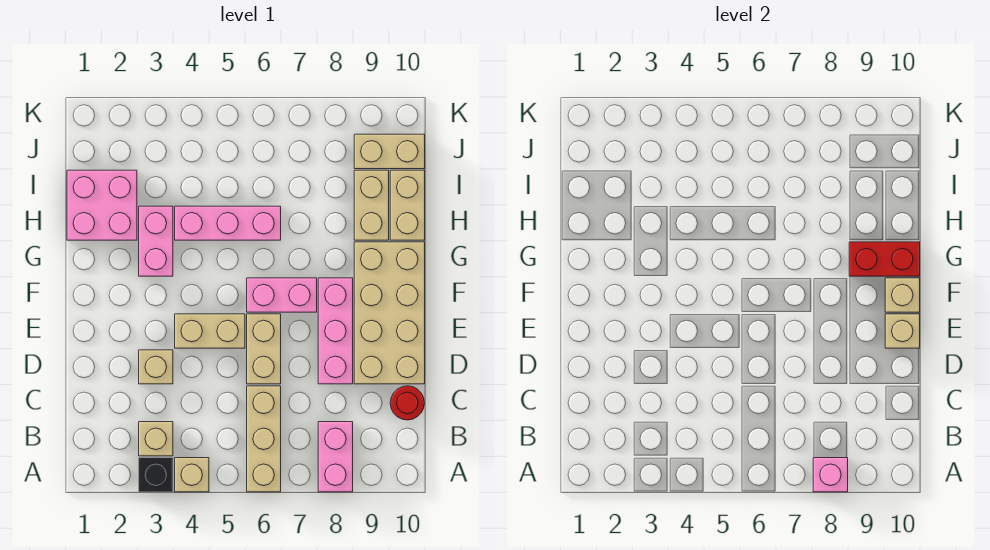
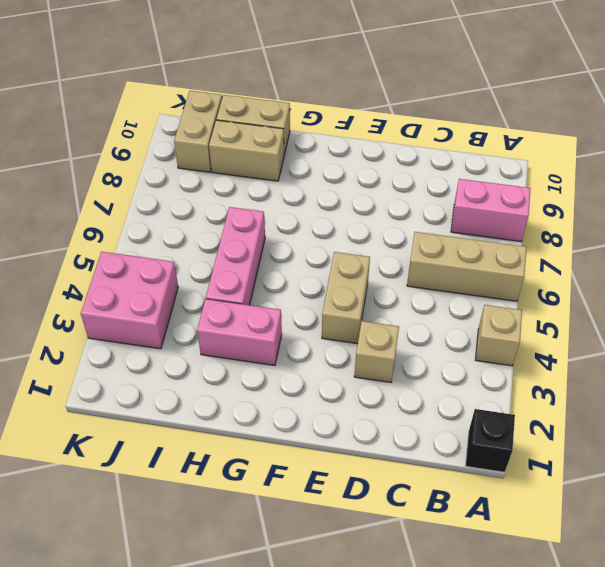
black 1x1 brick [466,409,515,472] -> black 1x1 brick moved to [139,458,173,492]
pink 2x2 brick [81,252,178,349] -> pink 2x2 brick moved to [67,170,137,240]
none -> tan 1x1 brick [139,422,173,456]
none -> red 1x1 round brick [390,386,424,420]
none -> tan 1x2 brick [247,314,281,384]

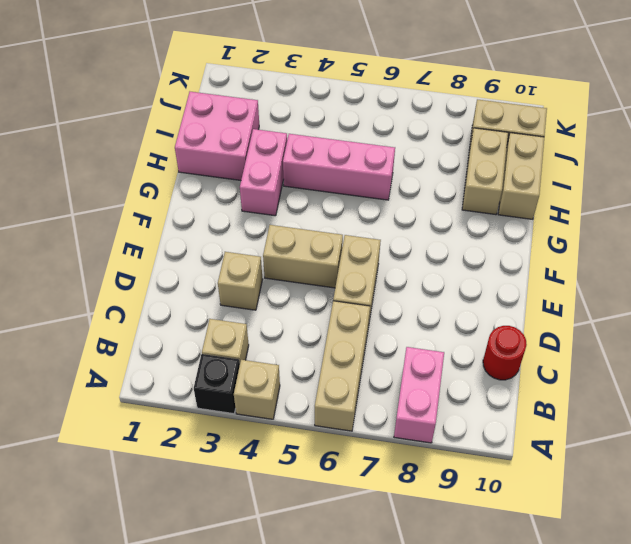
none -> pink 1x3 brick [318,278,353,384]
none -> tan 2x4 brick [354,242,425,384]
none -> pink 1x2 brick [247,278,317,312]

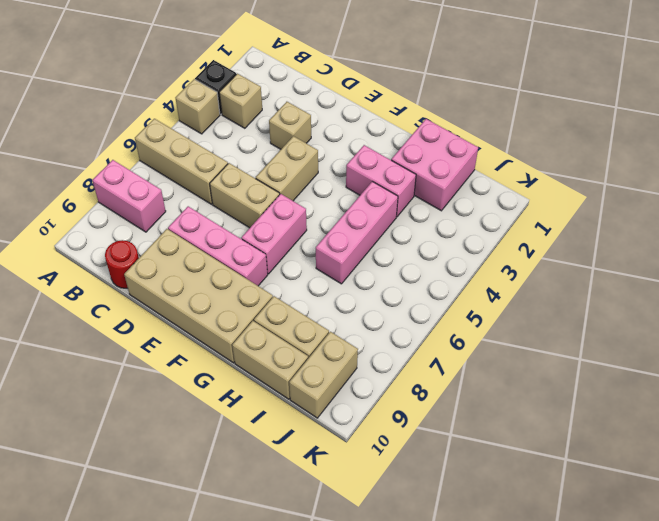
none -> pink 1x1 brick [813,458,848,492]
none -> tan 1x1 brick [885,314,920,348]
none -> tan 1x1 brick [885,278,920,312]

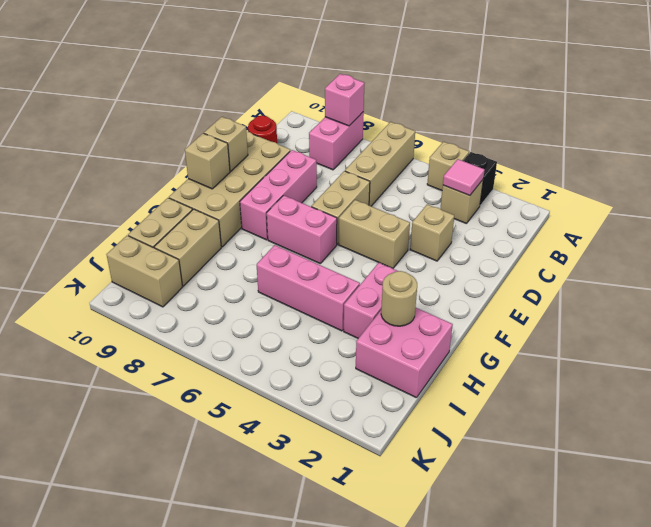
pink 1x1 tile [443,159,485,196] -> none
tan 1x1 round brick [381,271,417,326] -> none
none -> red 1x2 brick [849,242,920,276]

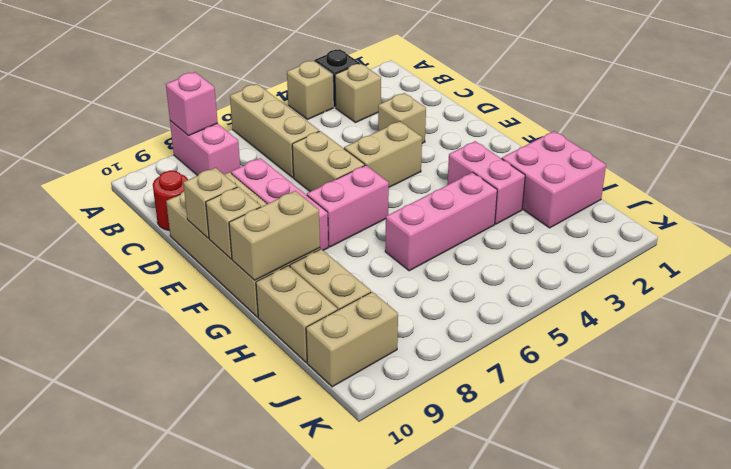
tan 1x2 brick [229,191,320,280] -> red 1x2 brick [849,242,920,276]

